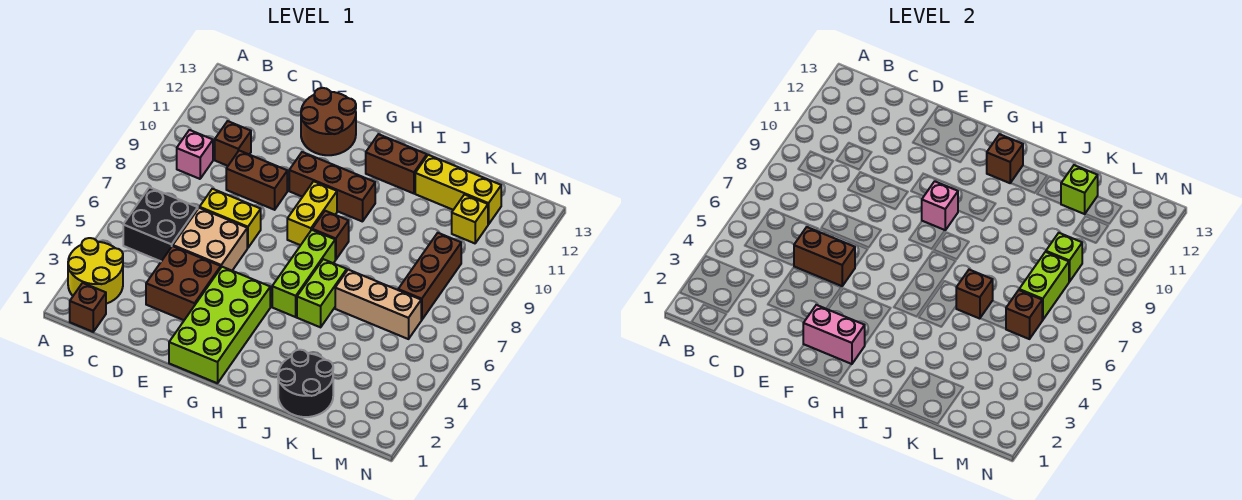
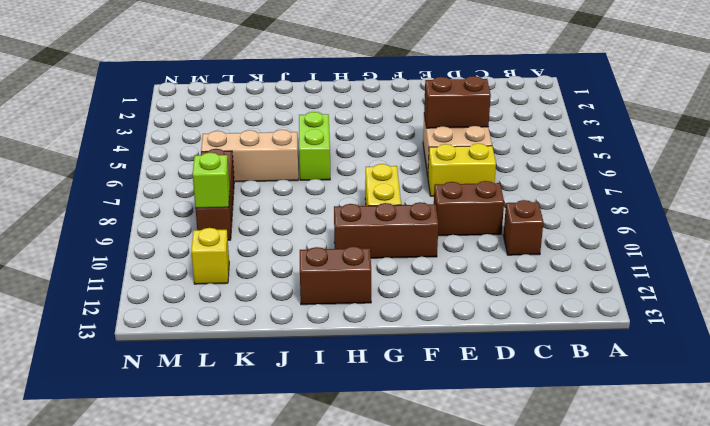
none -> yellow 2x2 round brick [68,238,123,304]
none -> brown 1x1 brick [70,283,106,332]
none -> black 2x2 brick [123,187,198,261]
none -> pink 1x1 brick [177,130,213,179]

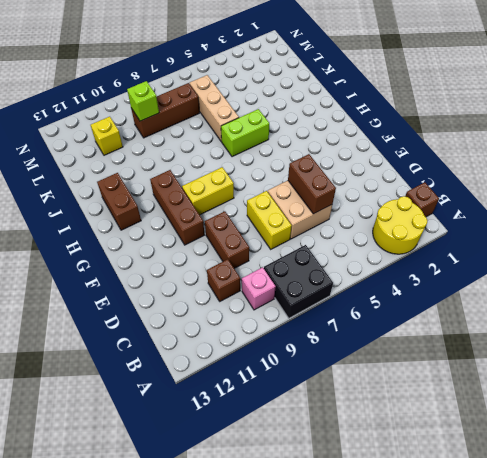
black 2x2 brick [264,245,333,318] -> black 2x2 brick moved to [123,187,198,261]
none -> brown 2x2 brick [146,246,221,320]
none -> brown 2x2 round brick [301,88,356,155]
none -> lime 2x4 brick [169,267,270,383]
none -> lime 1x3 brick [272,230,335,317]

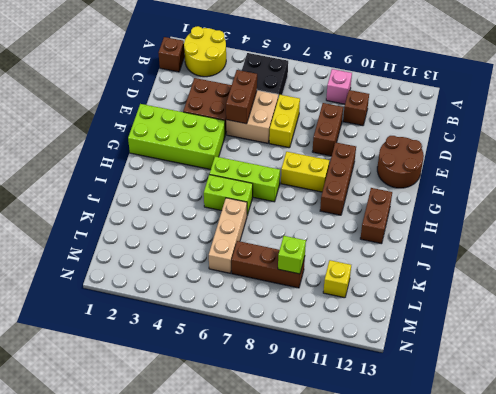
none -> brown 1x1 brick [312,211,349,260]
none -> black 2x2 round brick [278,350,333,417]
none -> yellow 1x3 brick [415,155,501,224]
none -> pink 1x2 brick [803,305,865,364]

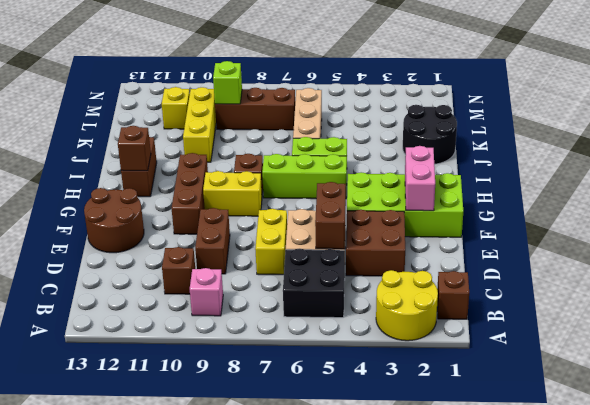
yellow 1x3 brick [183,87,216,162] -> yellow 1x3 brick moved to [415,155,501,224]
none -> pink 1x1 brick [922,181,958,230]
none -> brown 1x1 brick [956,270,993,319]
none -> lime 1x1 brick [1061,165,1098,214]
none -> brown 1x1 brick [1006,290,1042,339]

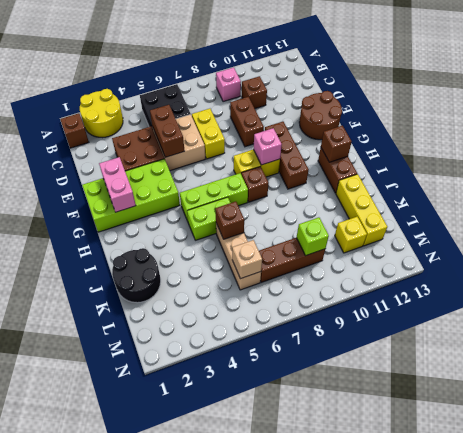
tan 1x1 brick [232,240,262,279] -> brown 1x1 brick [1006,290,1042,339]
none -> lime 1x1 brick [1061,165,1098,214]
none -> lime 1x2 brick [1019,252,1069,320]

